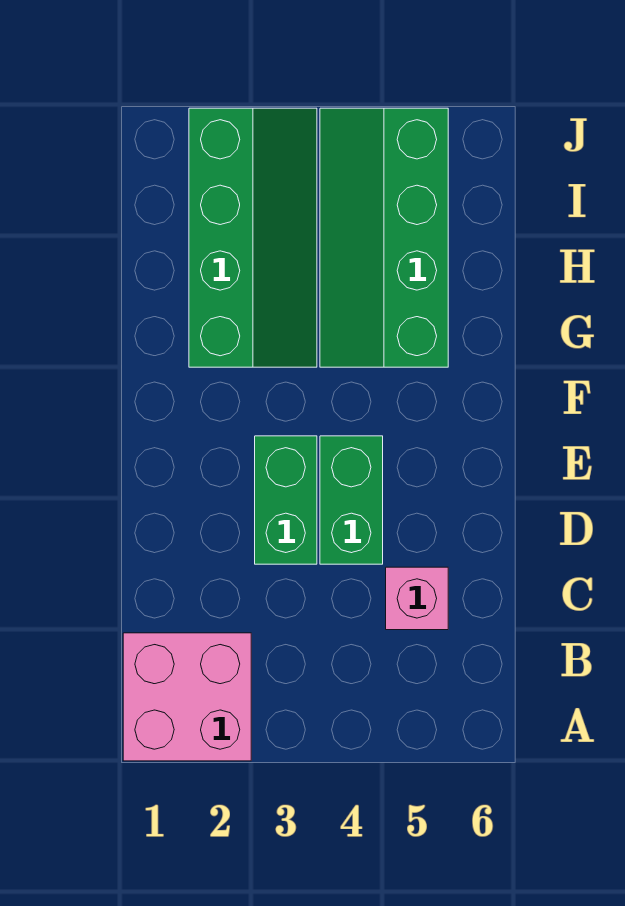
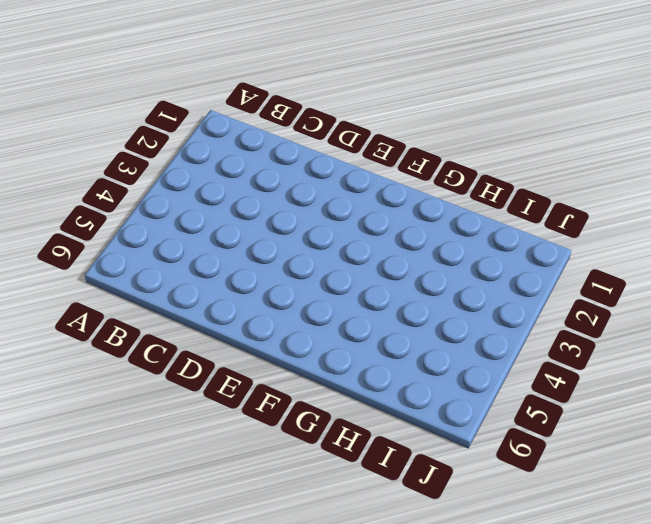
none -> pink 2x2 brick [123,633,251,761]
none -> pink 1x1 brick [386,567,448,630]

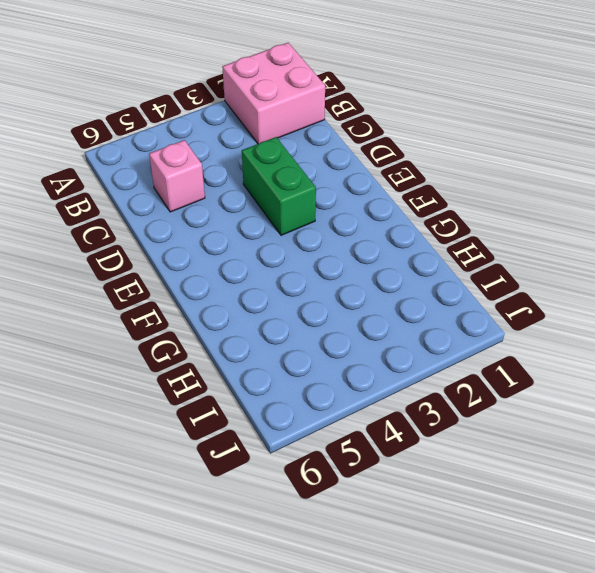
none -> green 1x2 brick [320,436,383,564]
none -> green 2x4 slope [189,108,317,367]

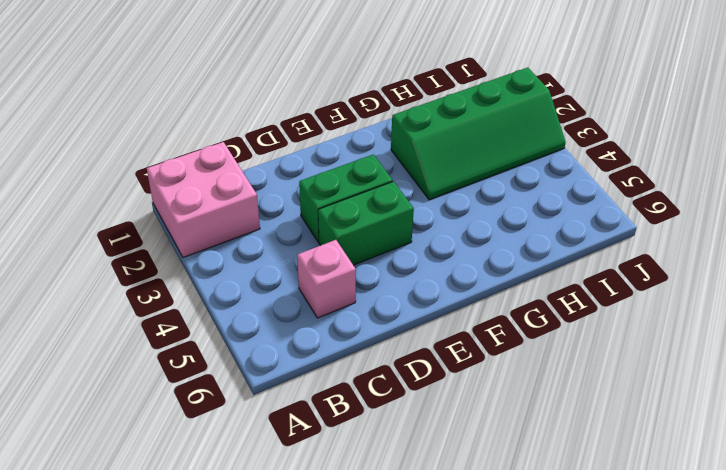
none -> green 2x4 slope [320,108,448,367]

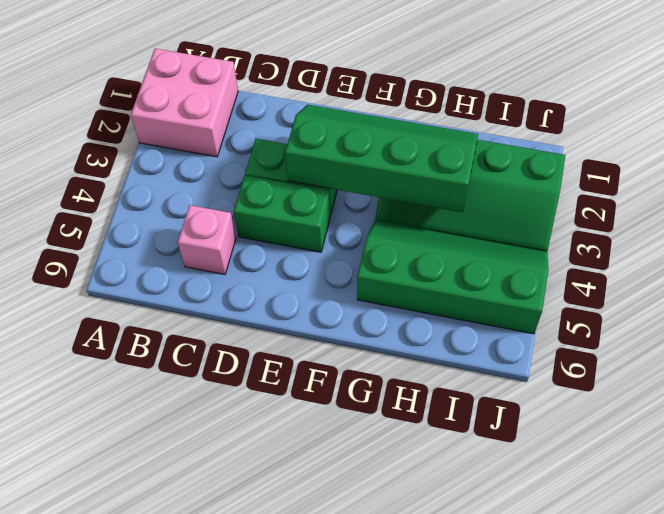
green 2x4 slope [285,105,478,212] -> none

